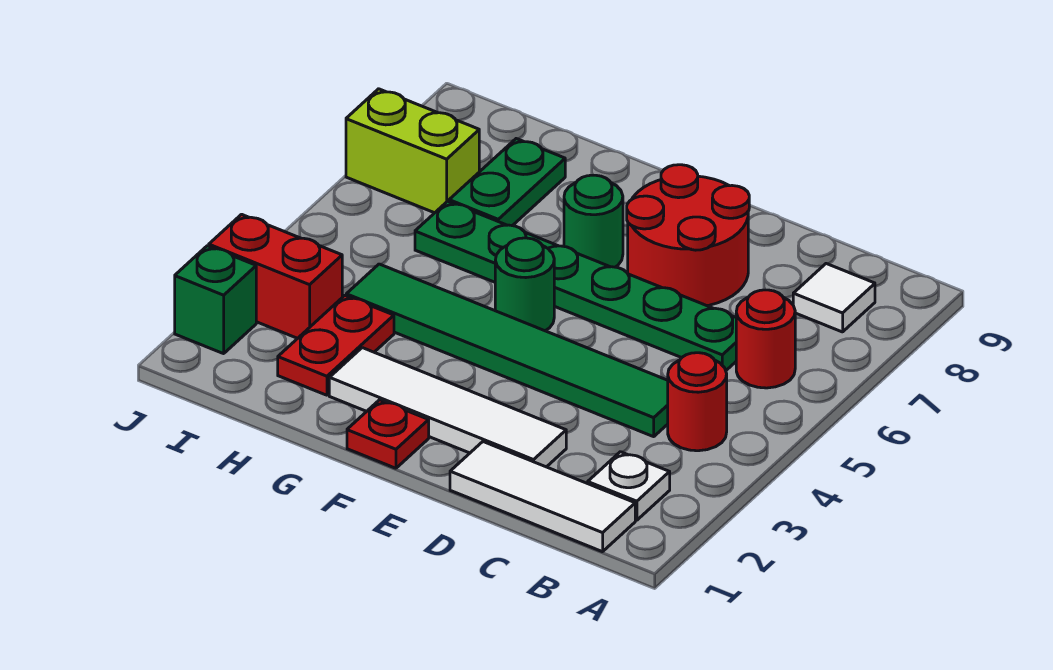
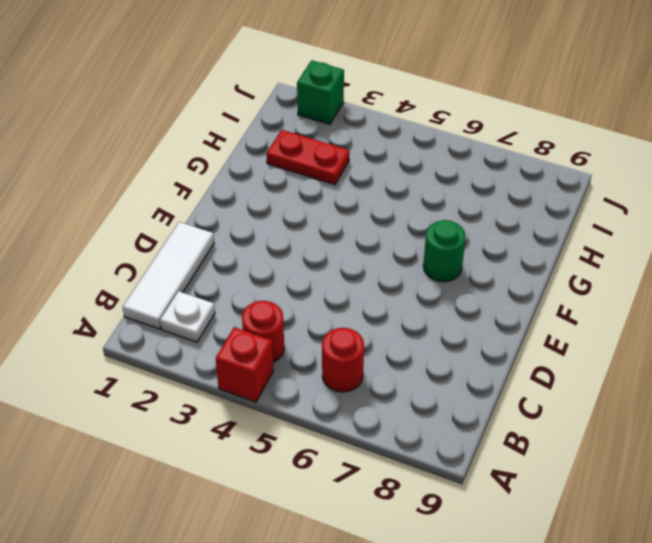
red 1x1 brick [216,327,273,402] -> none
none -> white 1x1 tile [793,264,875,332]
none -> green 1x6 tile [346,264,668,437]
none -> green 1x6 plate [415,201,736,370]

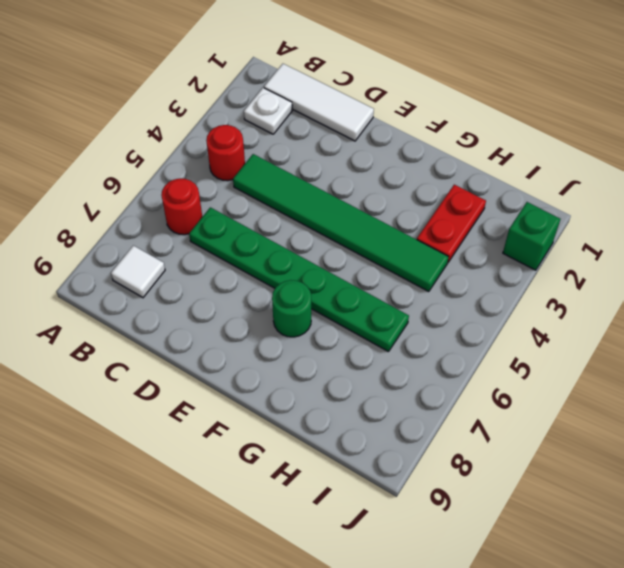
none -> white 1x4 tile [329,348,566,467]
none -> red 2x2 round brick [627,165,749,306]
none -> red 1x1 plate [347,400,429,468]

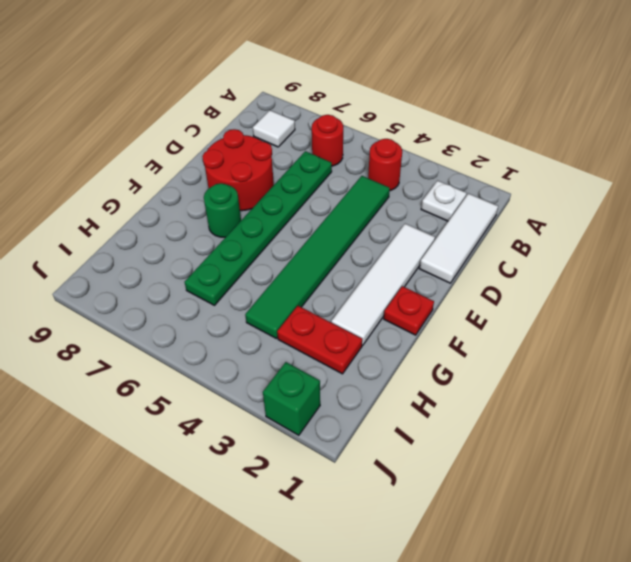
none -> green 1x1 round brick [495,238,554,331]
none -> green 1x2 plate [449,139,565,226]
none -> red 1x2 brick [209,214,342,338]

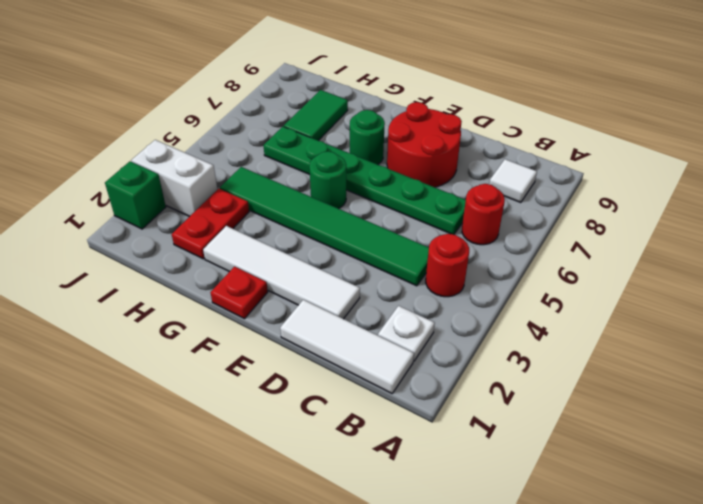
green 1x2 tile [284,90,348,141] -> green 1x2 plate [449,139,565,226]
white 1x2 brick [131,140,218,217] -> red 1x2 brick [209,214,342,338]
none -> lime 1x2 brick [346,89,479,213]

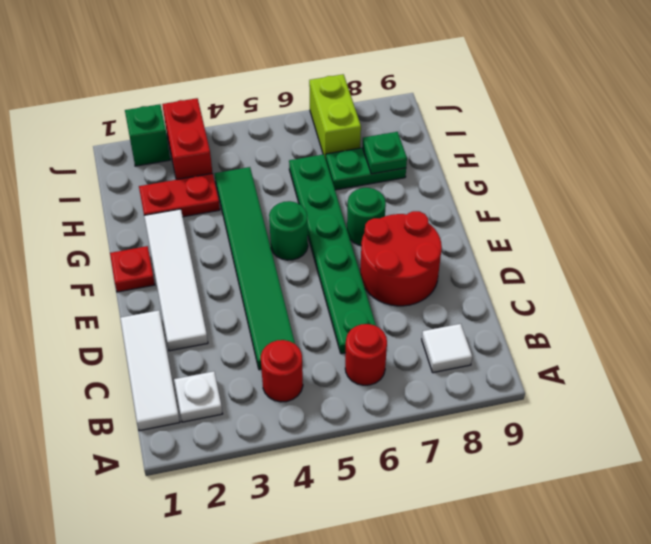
green 1x1 plate [362,132,407,174] -> none

